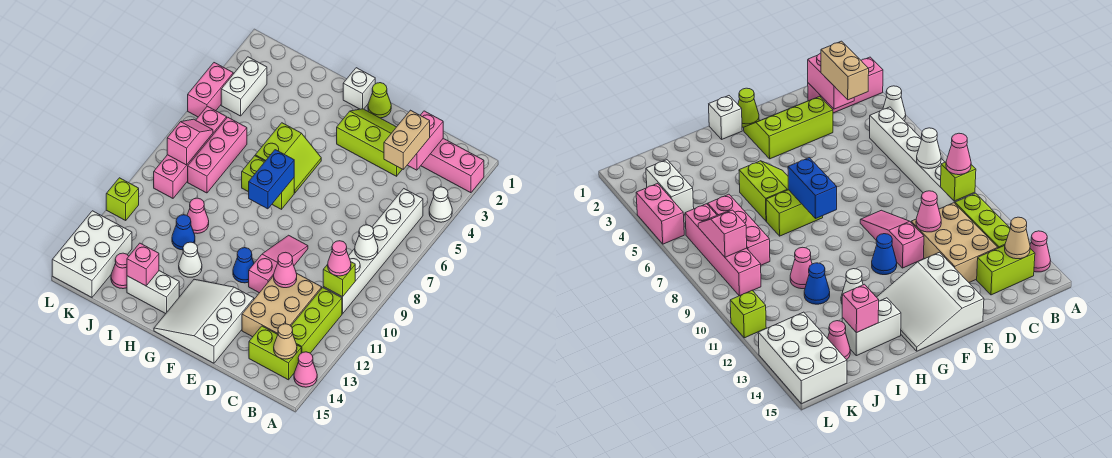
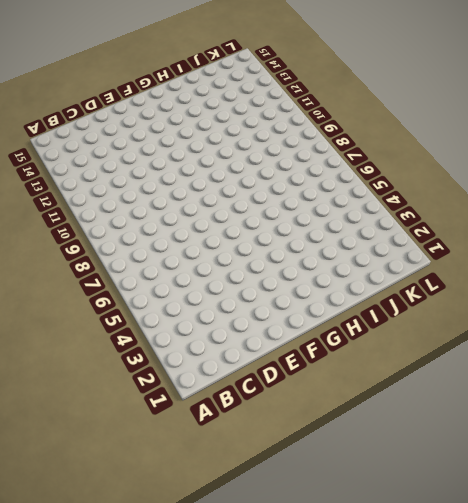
none -> pink 1x3 brick [421,138,484,193]
none -> white 1x1 cone [429,187,452,222]
none -> pink 1x1 cone [294,352,317,387]
none -> white 1x6 brick [323,189,423,314]

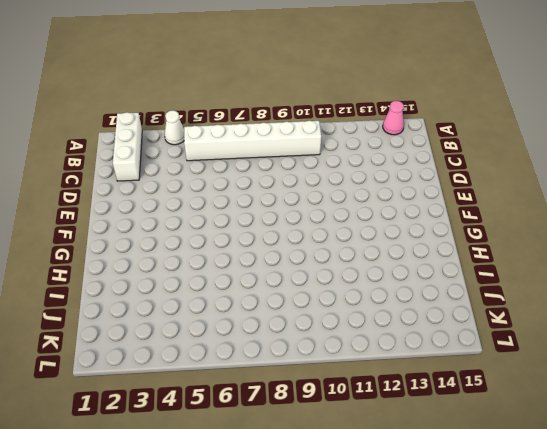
white 1x3 brick [113,112,142,181] -> pink 1x3 brick [421,138,484,193]
none -> lime 1x3 brick [291,288,342,353]
none -> lime 1x2 brick [249,326,301,380]
none -> tan 2x3 brick [242,273,322,337]
none -> lime 2x3 slope [337,109,402,176]

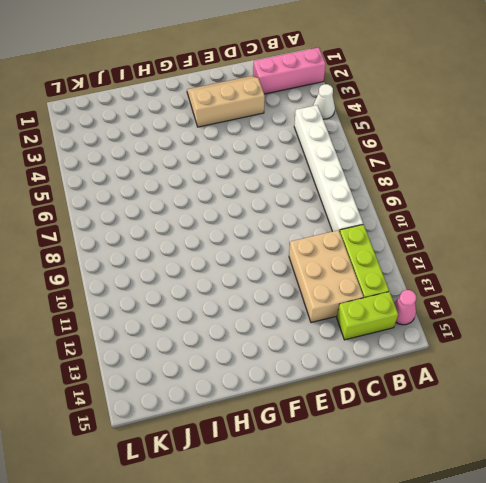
tan 2x3 slope [187,76,265,127] -> lime 2x3 slope [337,109,402,176]
none -> pink 1x3 slope [249,235,308,293]
none -> white 3x3 slope [154,279,254,363]
none -> lime 1x1 cone [368,83,391,118]
none -> blue 1x1 cone [233,248,254,283]

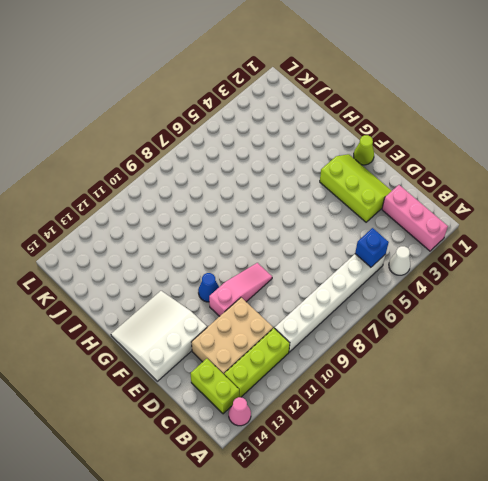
blue 1x1 brick [355,228,389,267] -> none
none -> white 1x1 brick [343,68,375,109]
none -> lime 2x2 slope [255,123,321,193]
none -> lime 1x2 brick [242,156,294,209]
none -> white 1x1 cone [179,242,202,277]

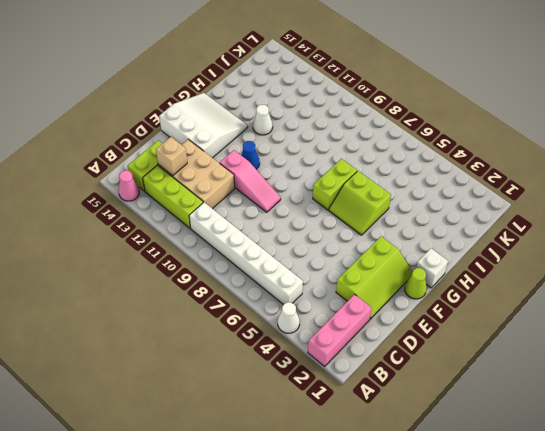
tan 1x1 brick [156,137,187,176] -> none
none -> white 1x2 brick [127,271,179,314]
none -> pink 1x1 cone [187,198,209,234]
none -> blue 1x1 cone [172,215,195,250]
none -> pink 1x3 brick [188,117,247,193]

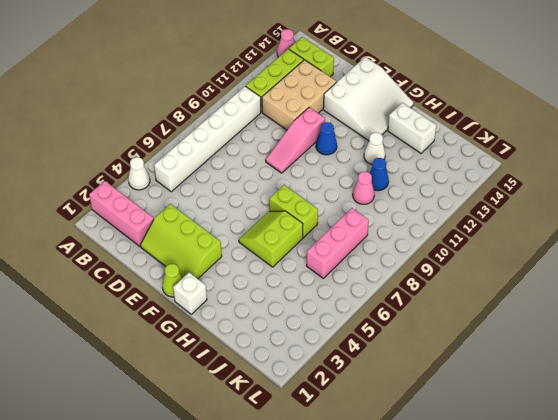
none -> pink 1x1 cone [111,253,129,289]
none -> white 1x2 brick [221,57,267,116]
none -> pink 1x4 brick [154,106,227,198]
none -> white 2x3 brick [52,211,132,297]

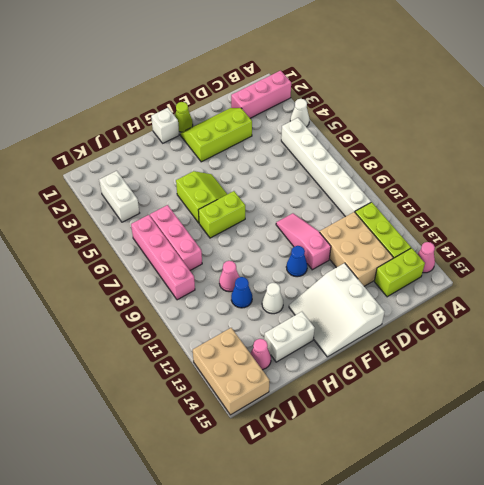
tan 2x3 brick [193,328,270,415] -> white 2x3 brick [52,211,132,297]
none -> pink 1x2 brick [188,63,233,117]
none -> lime 1x1 brick [106,178,139,220]
none -> white 1x1 cone [355,225,378,260]
none -> lime 1x1 brick [323,262,355,297]

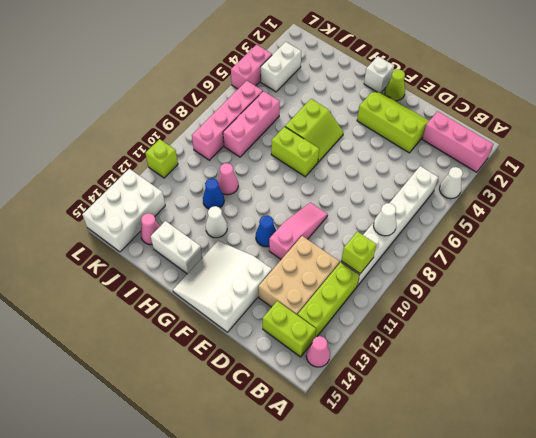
none -> tan 1x1 cone [274,324,297,359]
none -> pink 1x2 brick [408,111,443,170]
none -> pink 1x1 cone [274,252,297,288]
none -> blue 1x2 brick [249,150,294,209]

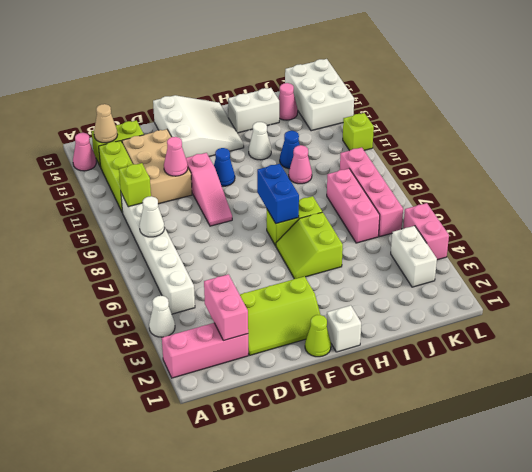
none -> pink 1x1 brick [127,243,159,286]
none -> pink 1x2 slope [167,119,213,165]
none -> pink 1x1 cone [328,241,351,276]
none -> tan 1x2 brick [384,110,430,169]

